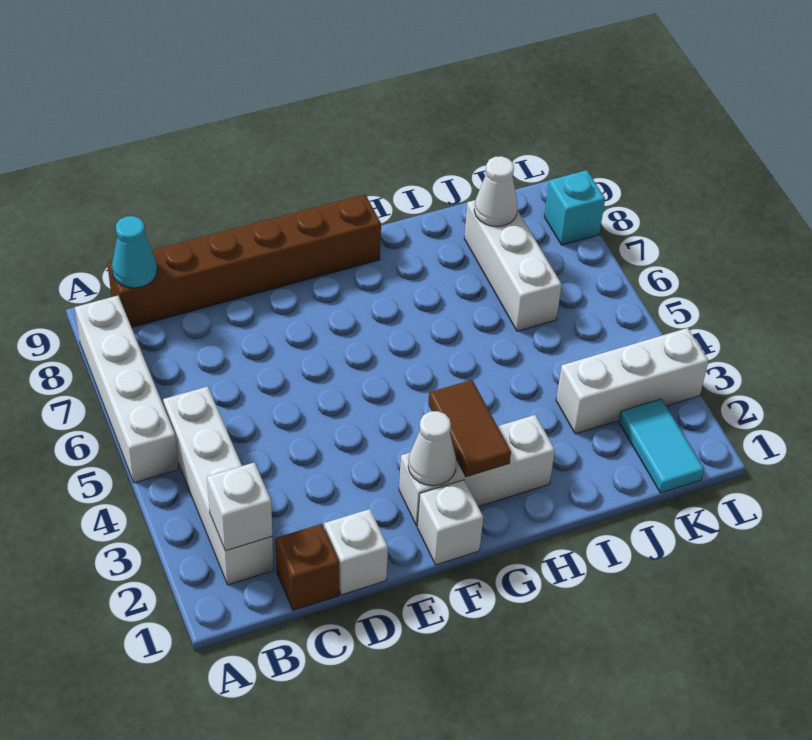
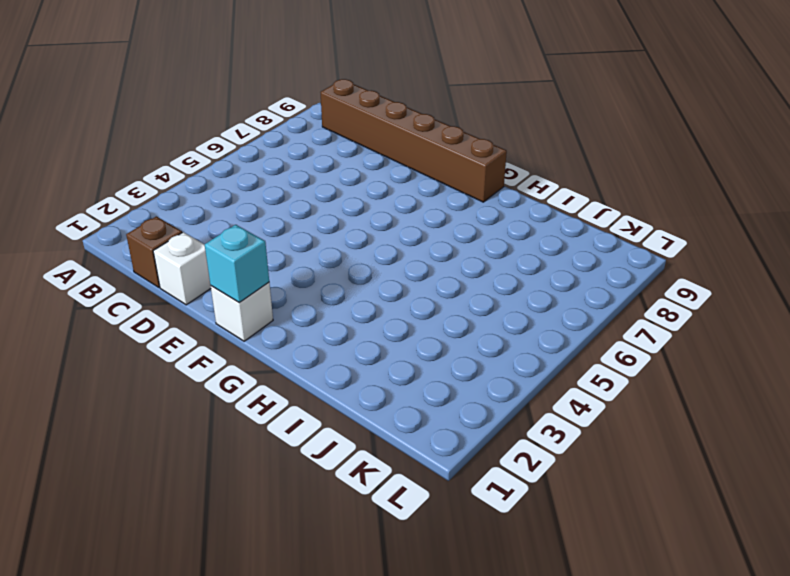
cyan 1x1 brick [205,225,269,303] -> cyan 1x1 brick moved to [544,170,605,245]
none -> white 1x4 brick [75,296,178,483]
none -> white 1x4 brick [163,386,273,585]
none -> white 1x3 brick [399,415,555,526]

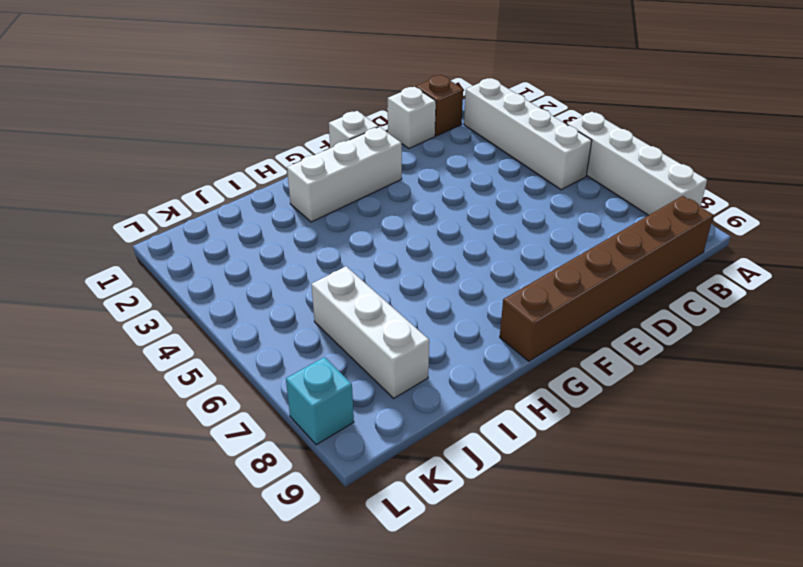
none -> white 1x3 brick [556,328,708,434]
none -> cyan 1x2 tile [619,399,704,493]
none -> white 1x1 brick [207,462,272,551]

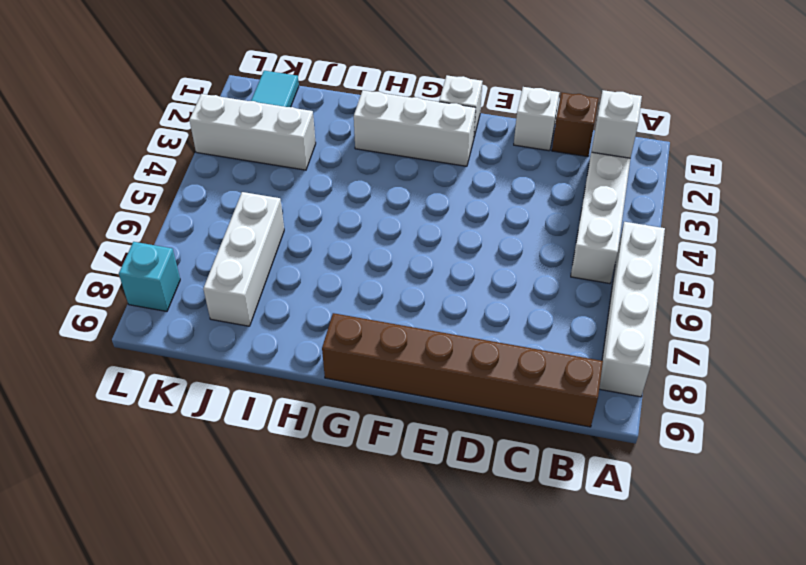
none -> cyan 1x1 cone [112,216,157,288]
none -> white 1x1 cone [408,411,456,486]
none -> brown 1x2 tile [428,380,511,477]

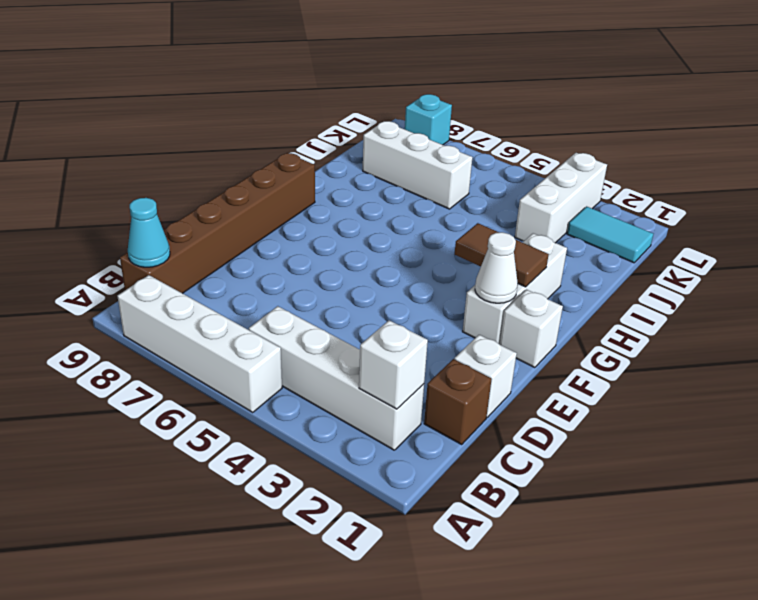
none -> white 1x1 cone [474,156,518,227]

